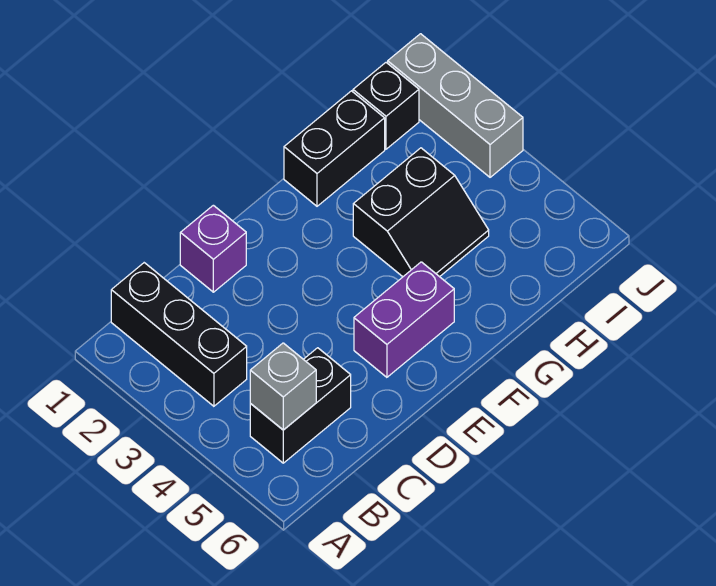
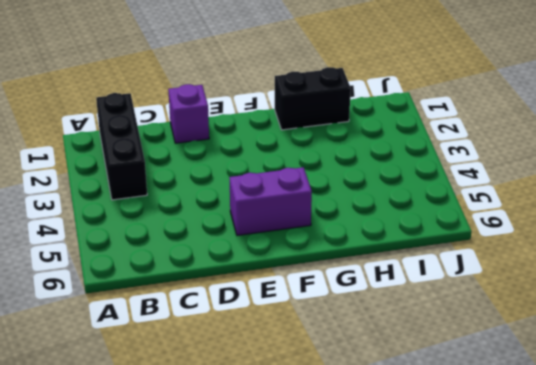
none -> black 1x2 brick [250,348,351,463]
none -> black 2x2 slope [353,148,489,277]

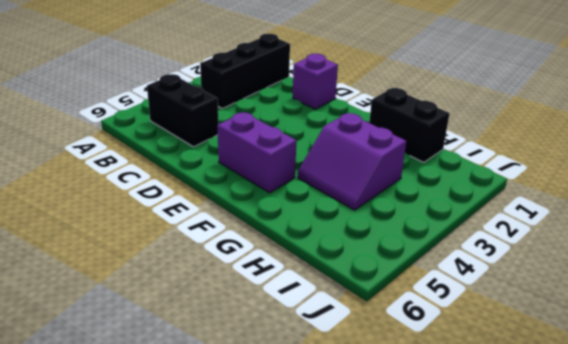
purple 2x2 slope [298,113,406,210] -> black 2x2 slope [353,148,489,277]
none -> black 1x1 brick [353,63,419,149]
none -> grey 1x3 brick [388,34,523,177]

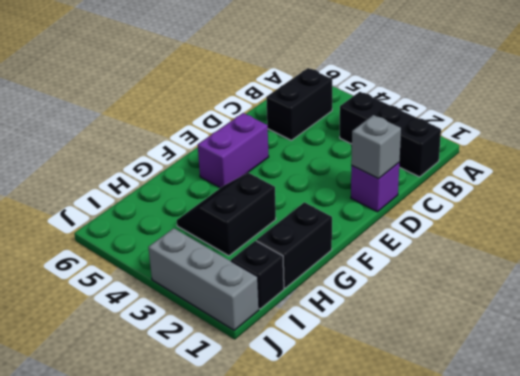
grey 1x1 brick [351,115,401,179] -> grey 1x1 brick moved to [250,343,316,430]

